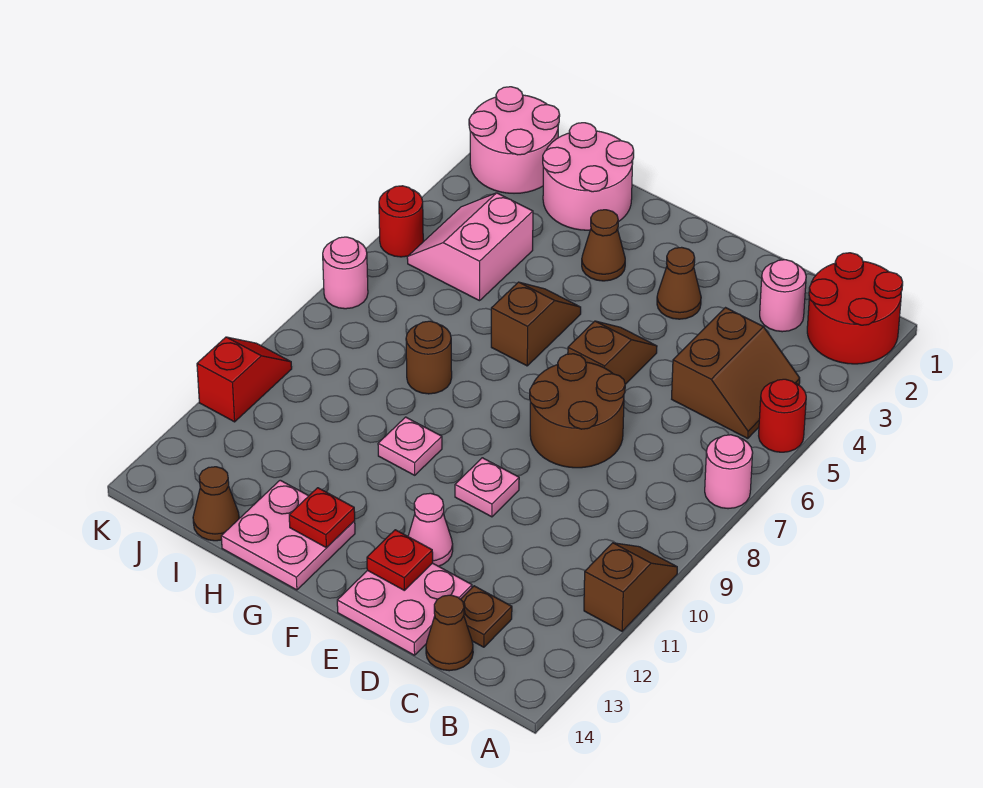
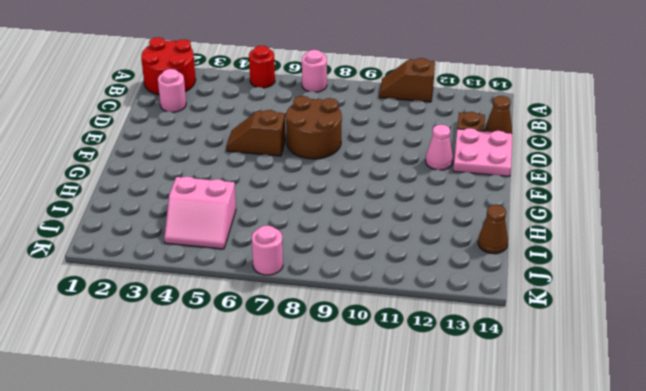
none -> brown 2x2 slope [672,308,800,438]
none -> brown 1x1 cone [657,247,701,319]
none -> pink 1x1 plate [455,458,519,517]

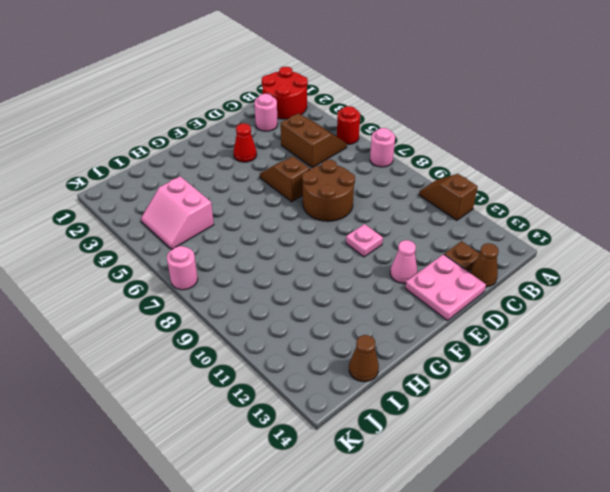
red 1x1 cone [234,123,257,162] -> brown 1x1 cone [657,247,701,319]
none -> brown 1x1 cone [582,210,625,281]
none -> brown 1x2 slope [491,282,581,366]
none -> pink 1x1 plate [378,417,442,475]

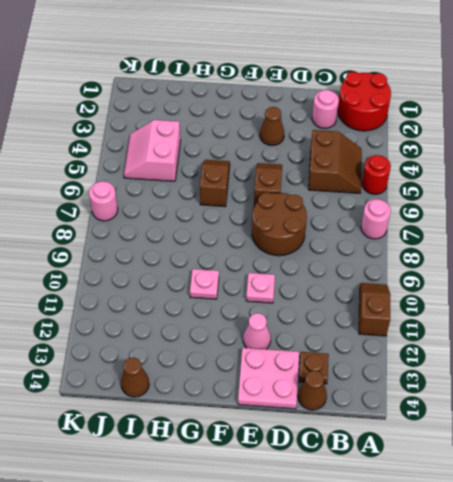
none -> brown 1x1 cone [582,210,625,281]
none -> pink 2x2 plate [221,480,355,590]
none -> pink 2x2 round brick [543,123,634,230]

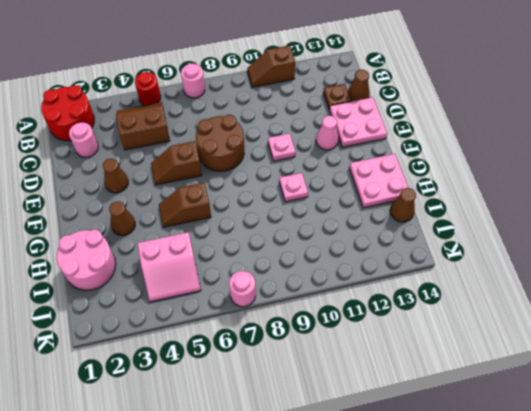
none -> brown 1x1 round brick [406,321,452,394]
none -> pink 2x2 round brick [469,87,560,193]
none -> red 1x1 round brick [379,186,423,257]

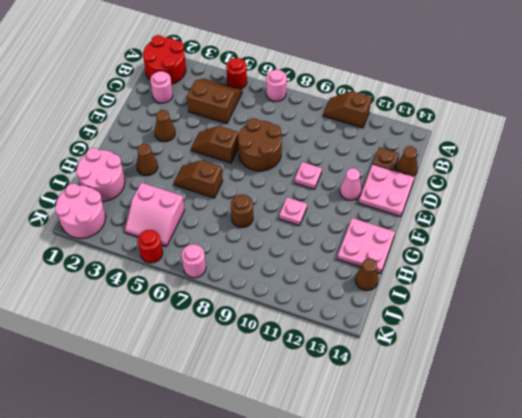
none -> red 1x2 slope [197,337,292,422]
none -> red 1x1 plate [367,530,433,591]
none -> red 1x1 plate [289,488,355,547]

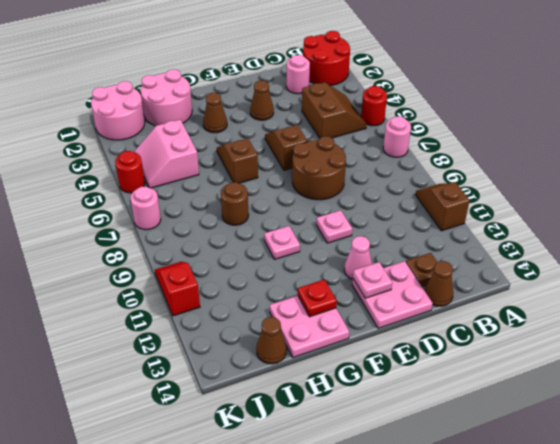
pink 1x1 plate [353,262,392,298] -> red 1x1 plate [367,530,433,591]

